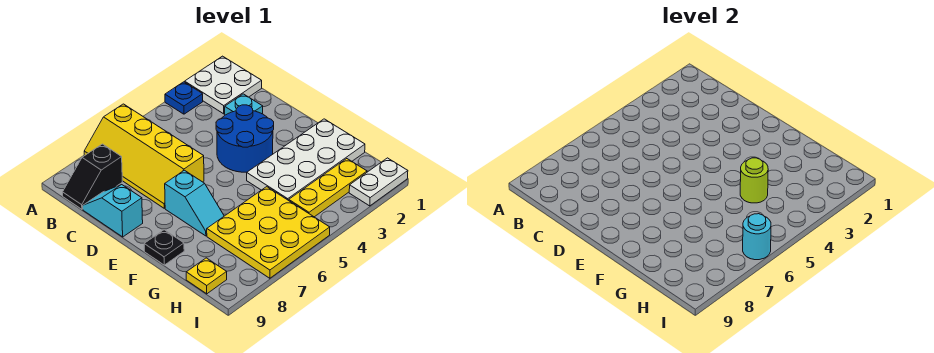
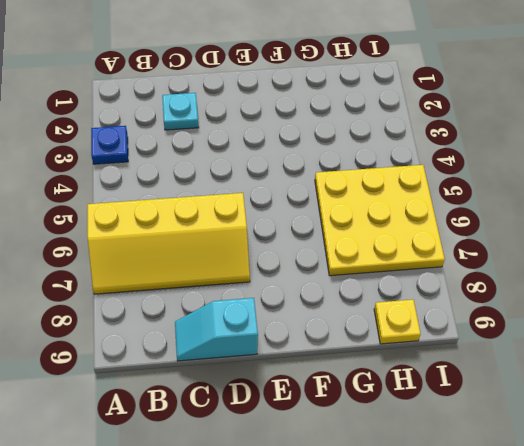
none -> white 2x2 plate [185,56,262,114]
none -> black 1x2 slope [63,144,122,209]
none -> blue 2x2 round brick [216,105,274,172]

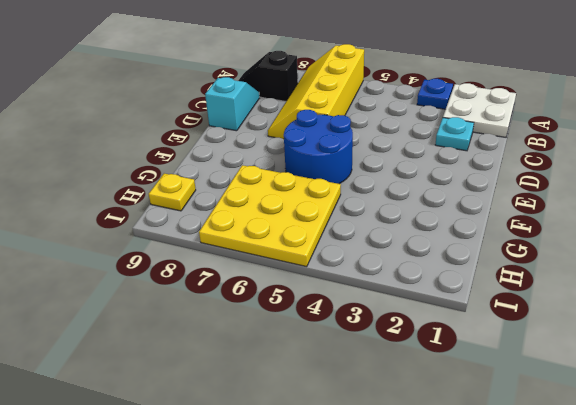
blue 2x2 round brick [284,110,353,184] -> blue 2x2 round brick moved to [216,105,274,172]
none -> cyan 1x2 slope [165,170,224,236]
none -> white 2x4 plate [247,119,365,200]
none -> black 1x1 plate [144,230,184,265]

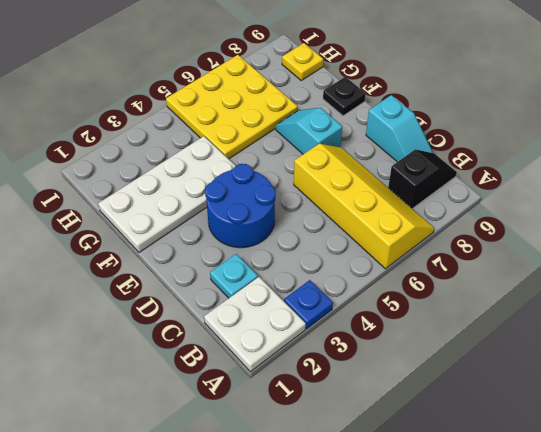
none -> yellow 1x3 plate [289,159,367,217]
none -> white 1x2 plate [349,158,408,206]
none -> lime 1x1 round brick [740,158,768,203]

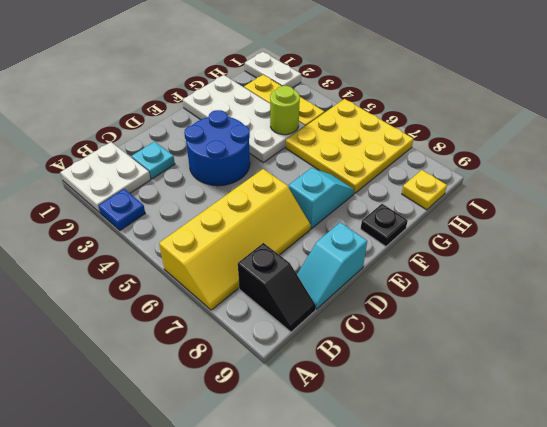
none -> cyan 1x1 round brick [743,214,771,260]

